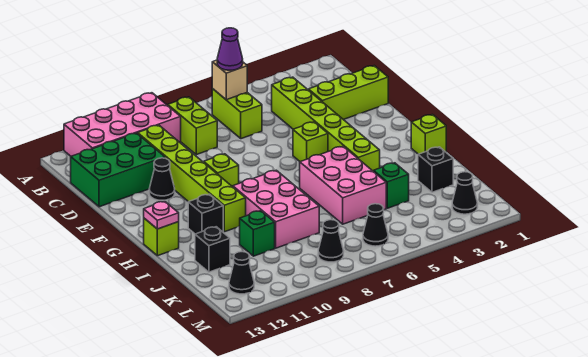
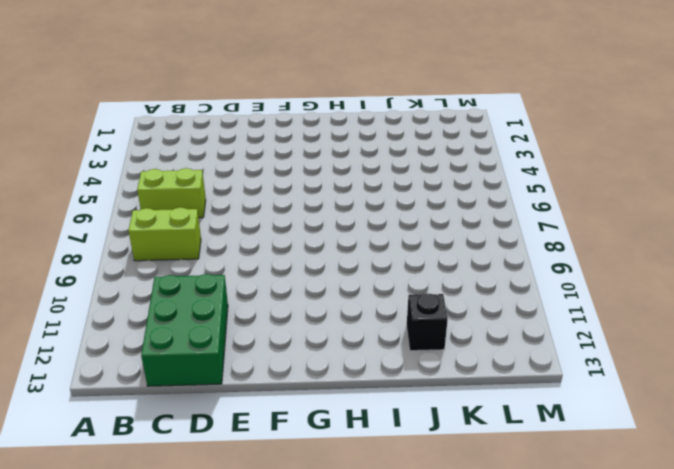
none -> pink 2x4 brick [64,93,181,156]
none -> lime 1x6 brick [272,77,380,172]
none -> lime 1x6 brick [138,125,246,232]

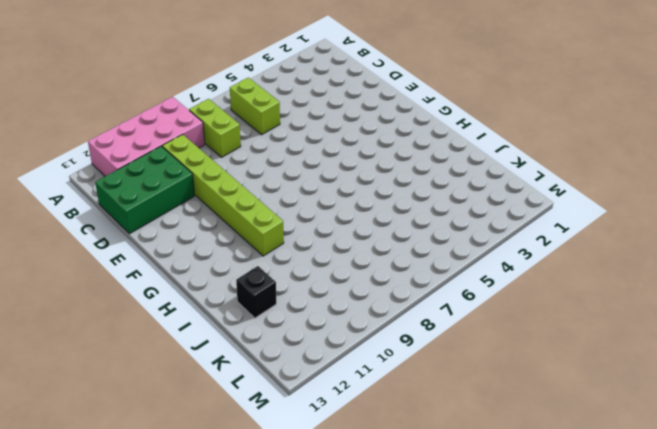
none -> lime 1x6 brick [272,77,380,172]
none -> lime 1x3 brick [308,66,388,120]
none -> black 1x1 cone [149,158,175,200]

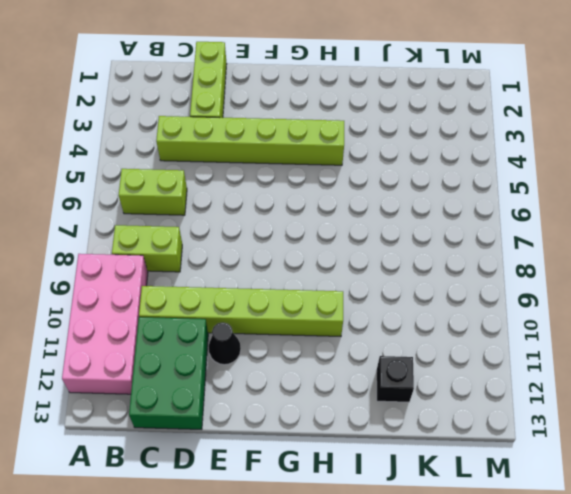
none -> lime 1x1 brick [293,122,328,162]
none -> lime 1x1 brick [204,154,239,187]
none -> lime 1x1 brick [411,115,446,154]

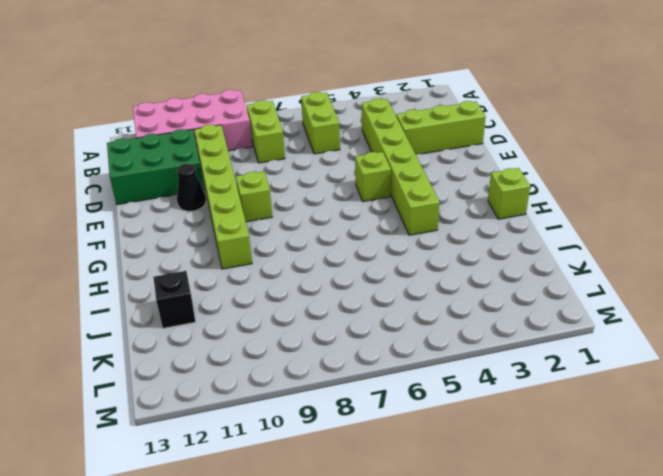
none -> pink 2x3 brick [300,146,386,224]
none -> pink 2x3 brick [233,170,319,248]
none -> black 1x1 brick [188,194,223,234]

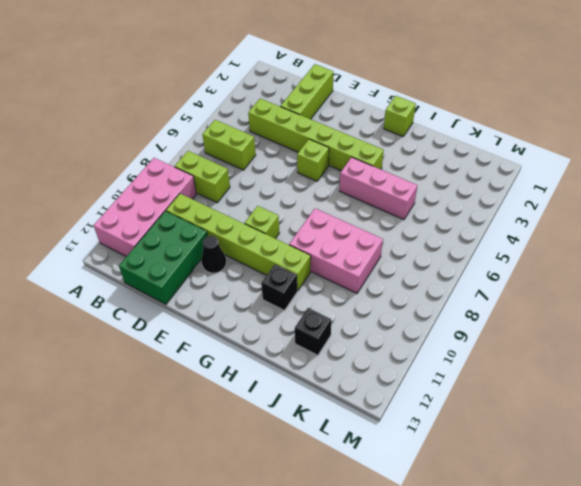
pink 1x3 brick [340,157,417,220] -> pink 2x3 brick [300,146,386,224]
none -> lime 1x1 brick [144,218,179,256]
none -> black 1x1 brick [418,147,453,192]
none -> green 1x1 brick [374,163,409,208]

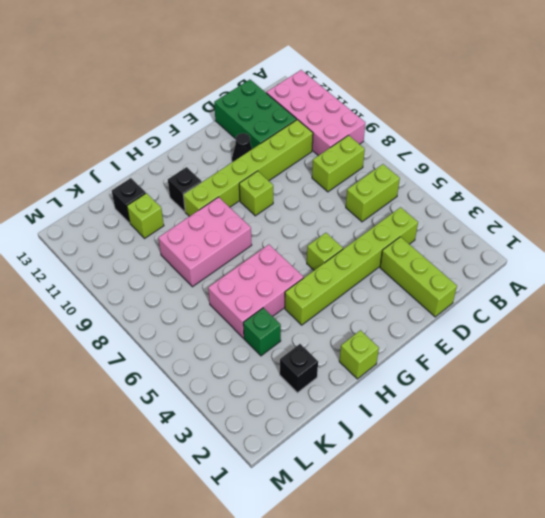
lime 1x1 brick [127,193,164,238] -> lime 1x1 brick moved to [144,218,179,256]
none -> green 1x1 brick [240,211,275,256]
none -> black 1x1 cone [452,172,478,214]
none -> black 1x1 cone [363,204,388,246]

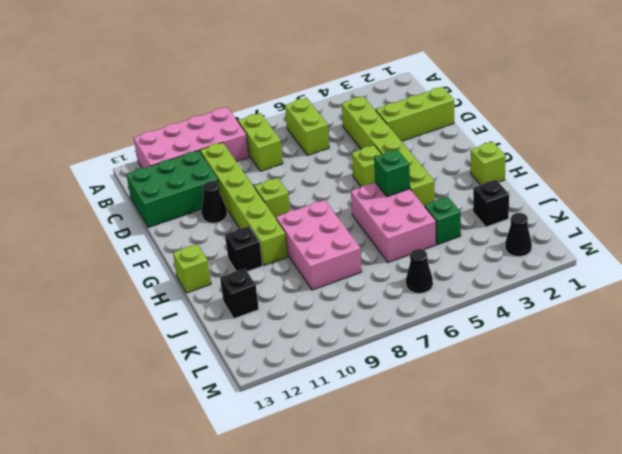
green 1x1 brick [374,149,410,197] -> green 1x1 brick moved to [240,211,275,256]
none -> black 1x1 cone [318,220,344,262]
none -> black 1x1 cone [229,252,254,294]
none -> tan 1x1 brick [212,60,247,100]

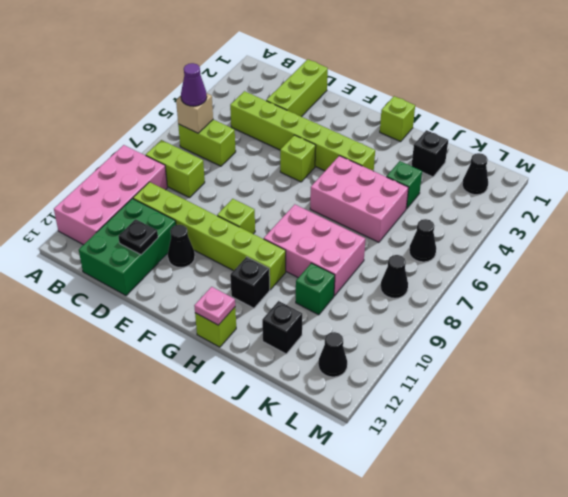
black 1x1 plate [118,219,158,255] -> none

